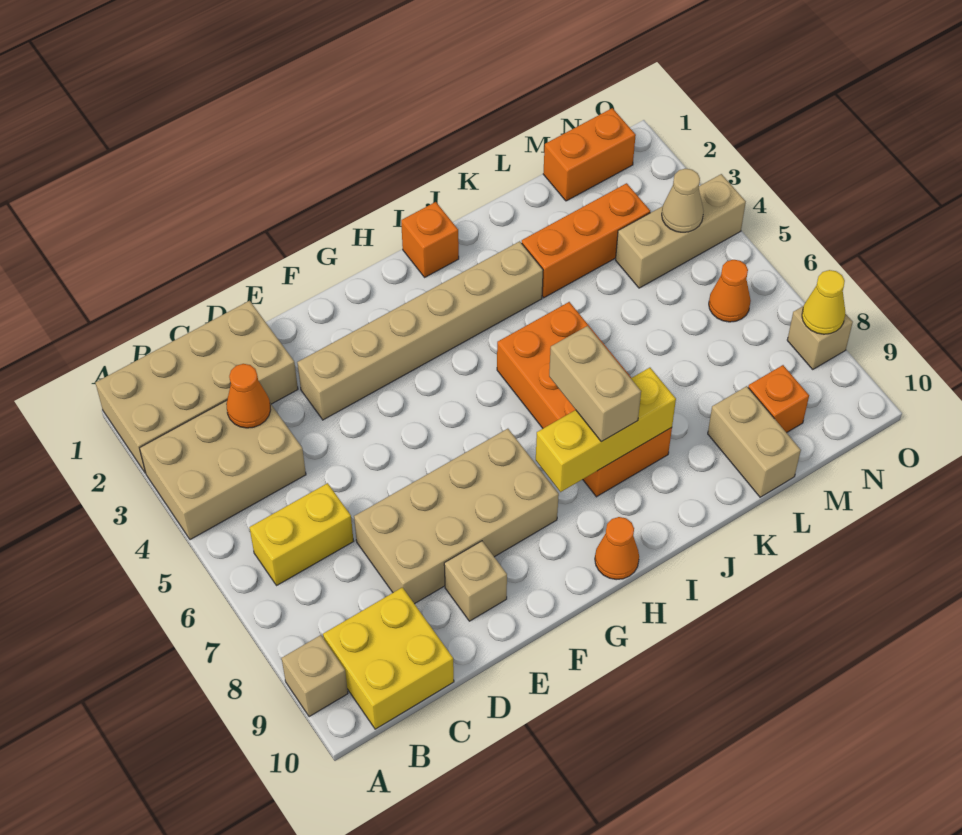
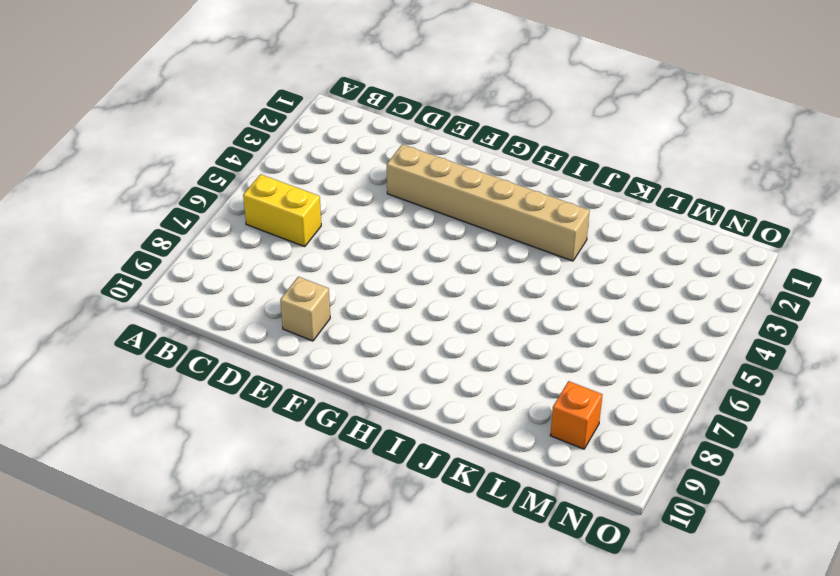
none -> tan 2x4 brick [95,301,298,473]
none -> tan 2x3 brick [140,400,306,540]
none -> tan 1x1 brick [282,635,348,717]

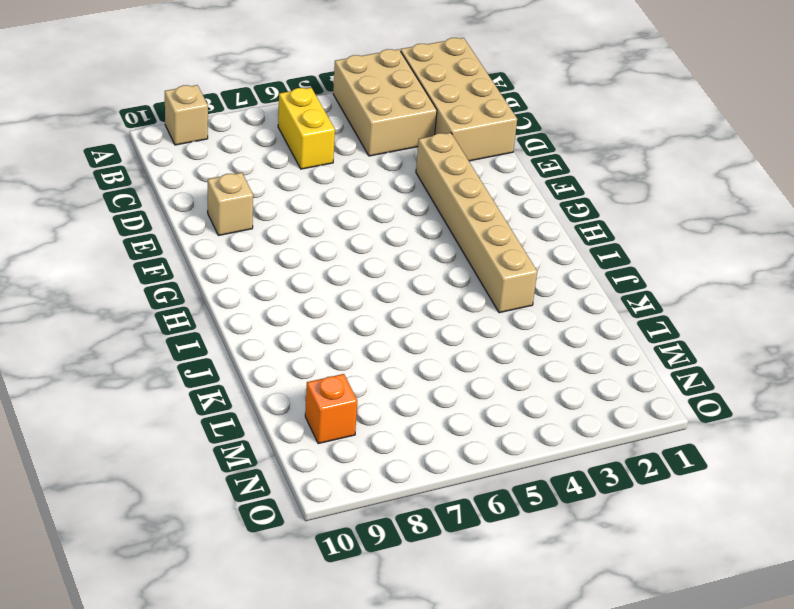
none -> yellow 2x2 brick [323,587,454,729]
none -> tan 2x4 brick [354,429,559,604]
none -> orange 1x1 cone [595,517,639,579]

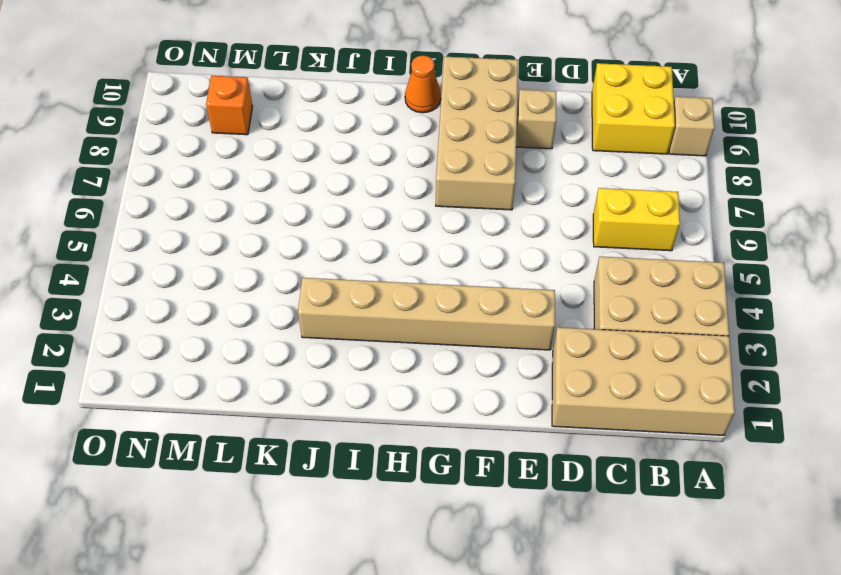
tan 2x4 brick [436,57,518,210] -> tan 2x4 brick turned to [354,429,559,604]
none -> orange 1x1 brick [401,202,459,277]
none -> orange 2x4 brick [497,302,672,497]
none -> orange 1x3 brick [522,183,650,298]

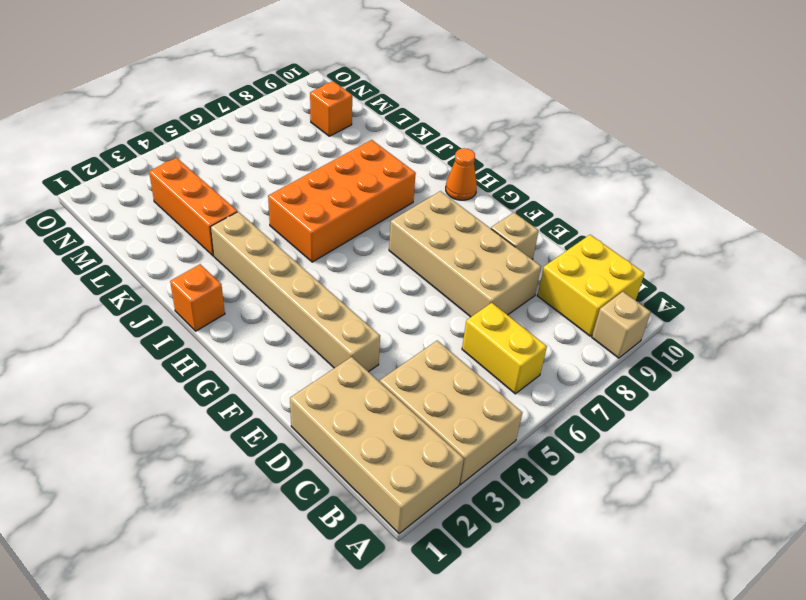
none -> tan 1x2 brick [708,386,801,497]
none -> orange 1x2 brick [543,108,636,201]
none -> tan 1x3 brick [616,174,746,288]

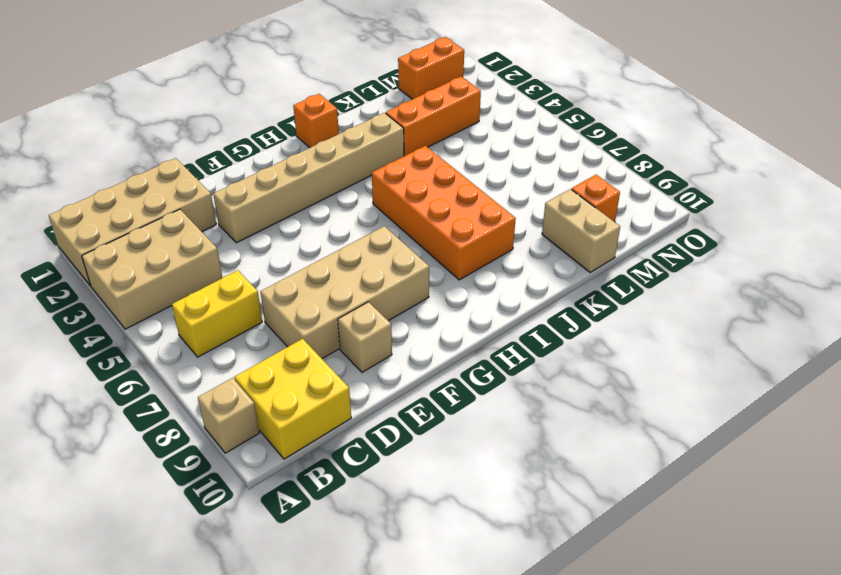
none -> orange 1x1 cone [595,517,639,579]
none -> tan 1x3 brick [616,174,746,288]
none -> orange 1x1 cone [709,260,751,322]

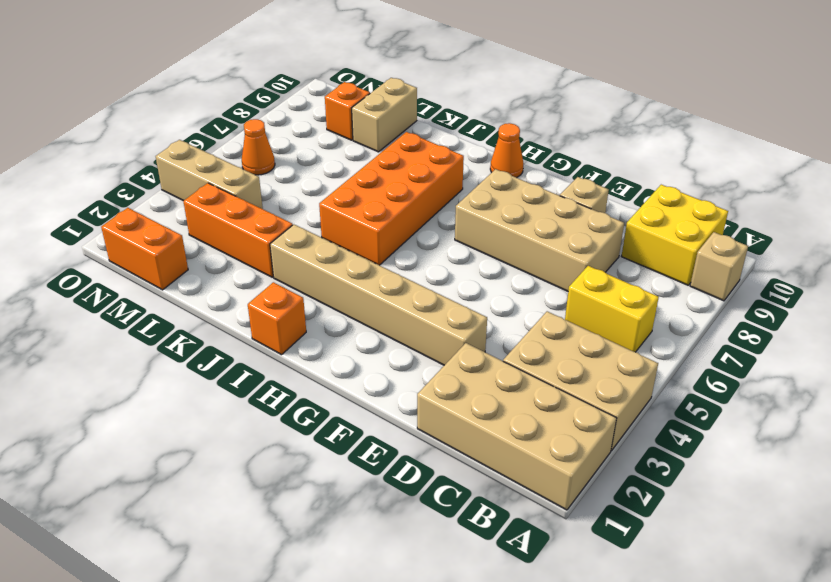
none -> tan 1x1 brick [787,306,853,369]
none -> orange 1x1 cone [226,364,271,428]
none -> yellow 1x3 brick [536,368,676,492]

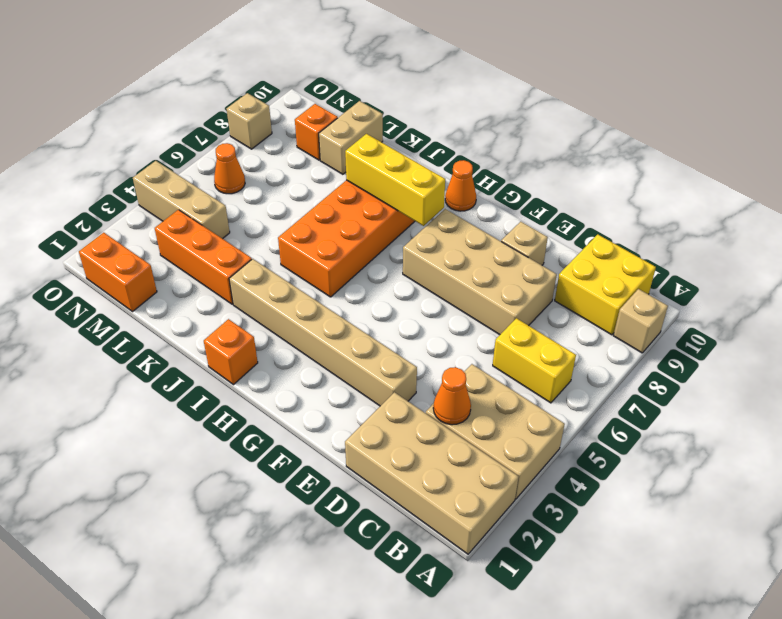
none -> tan 1x1 cone [662,169,704,232]
none -> yellow 1x1 cone [802,270,845,334]
none -> tan 1x2 brick [549,326,641,442]

